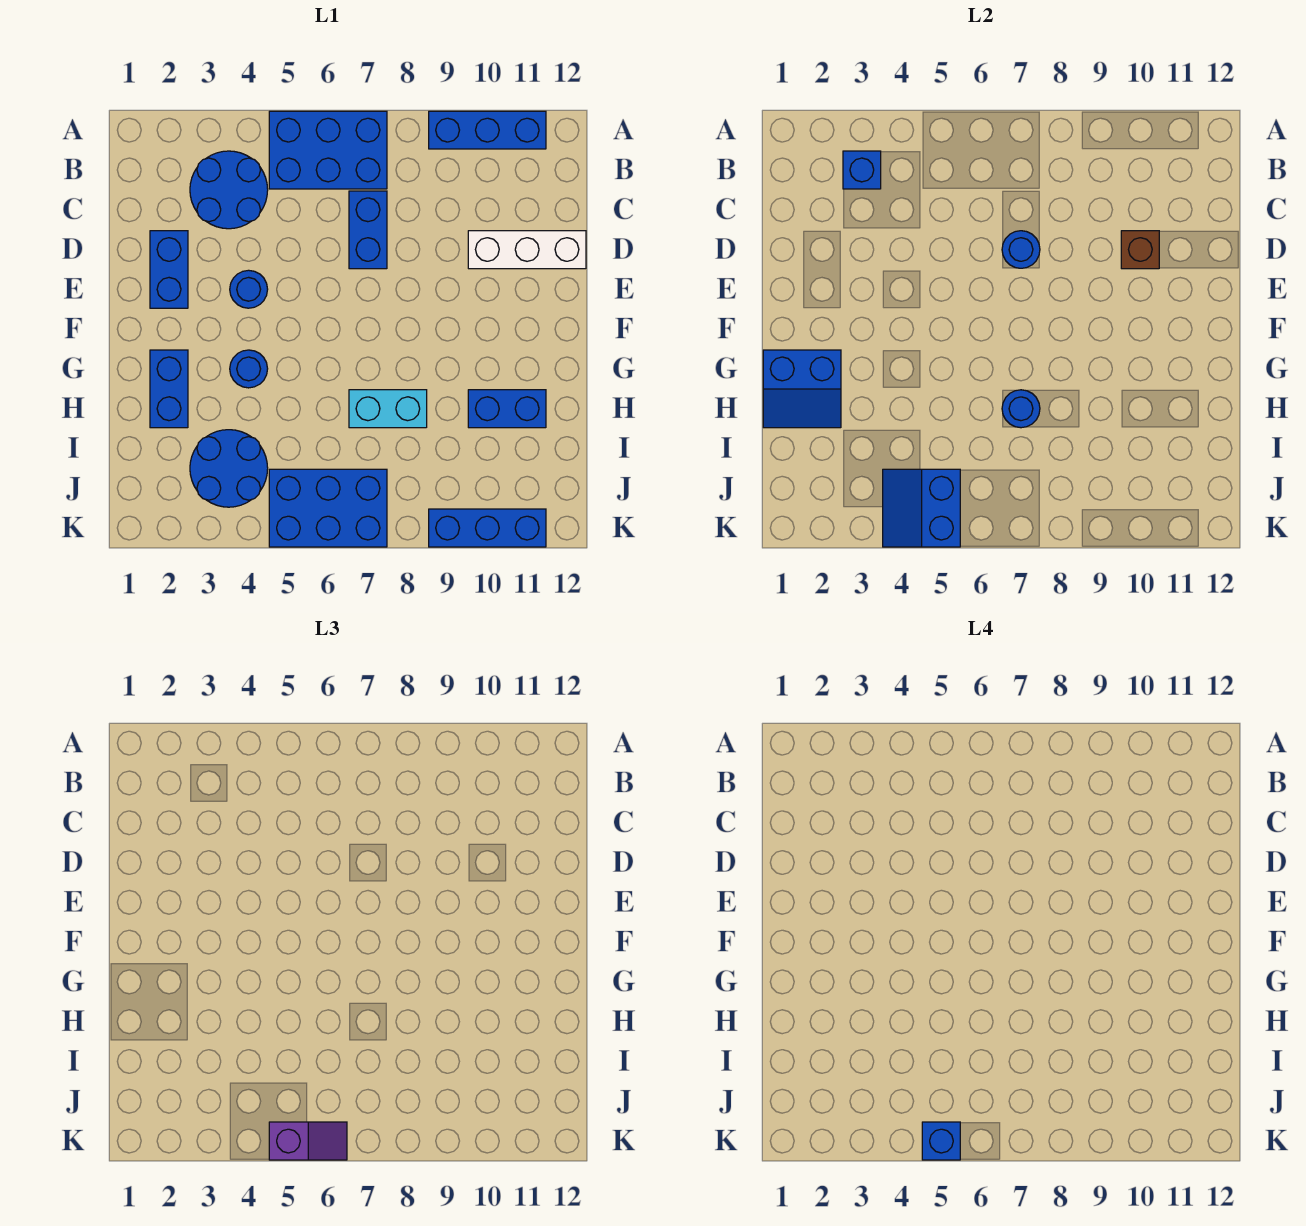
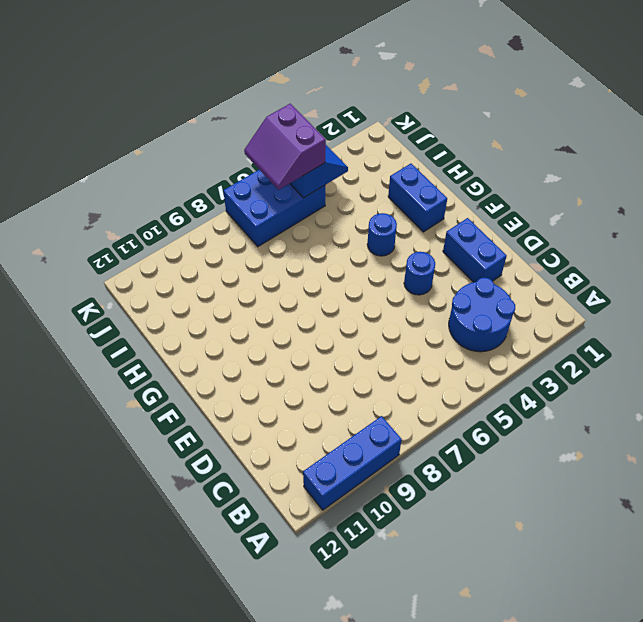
purple 2x2 slope [244,104,326,190] -> purple 1x2 slope [269,1122,347,1160]
none -> blue 2x3 brick [269,111,387,189]
none -> blue 1x2 brick [349,191,387,269]
none -> white 1x3 brick [468,231,586,269]

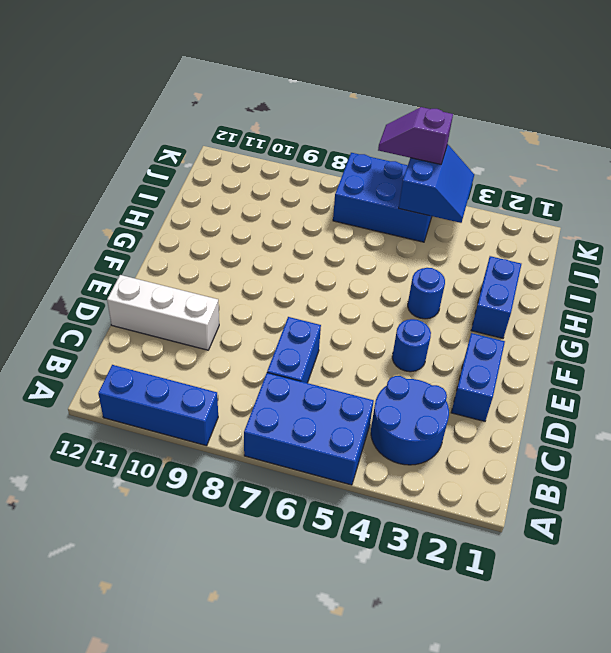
none -> cyan 1x2 brick [349,390,427,428]
none -> blue 1x2 brick [468,390,546,428]
none -> blue 2x2 round brick [190,430,268,507]

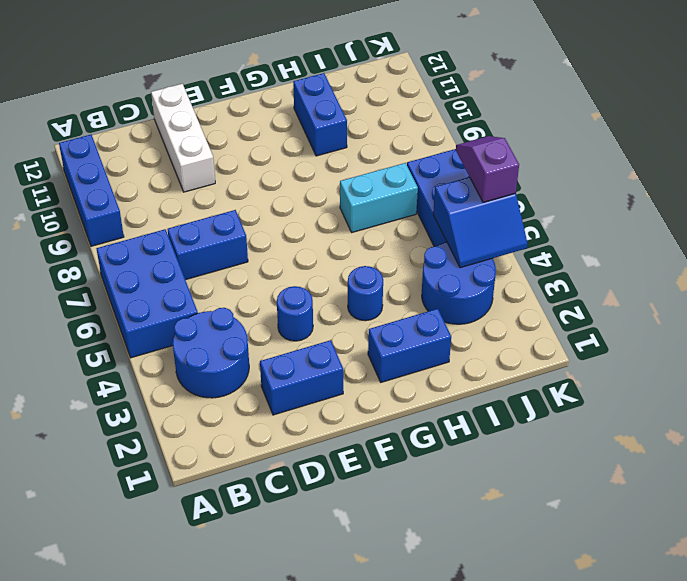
cyan 1x2 brick [340,163,418,232] -> cyan 1x2 brick turned to [349,390,427,428]
none -> blue 1x3 brick [429,509,546,547]
none -> blue 1x1 brick [843,151,881,189]
none -> blue 1x1 round brick [1002,231,1040,268]

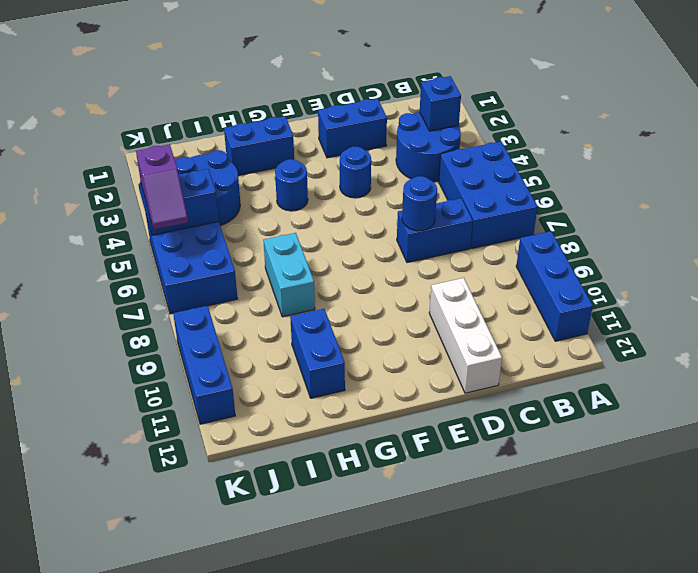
none -> brown 1x1 brick [1121,231,1159,269]
none -> blue 2x2 slope [763,350,841,428]
none -> blue 1x1 round brick [1002,390,1040,428]

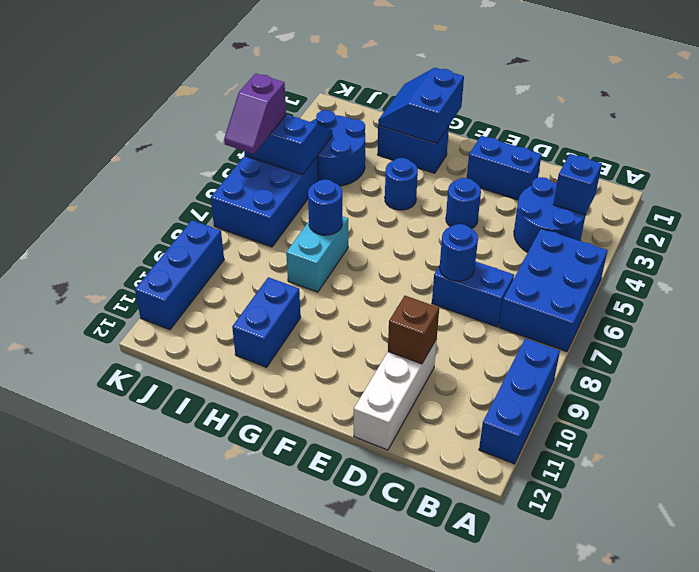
none -> blue 1x1 brick [922,1122,960,1160]

